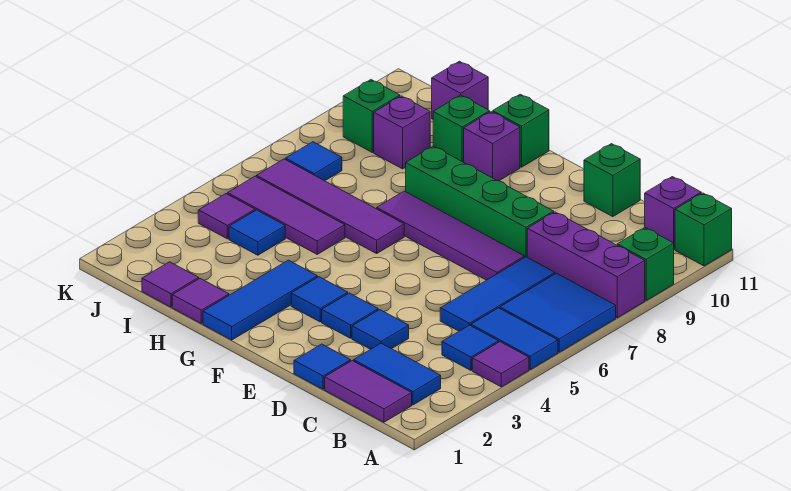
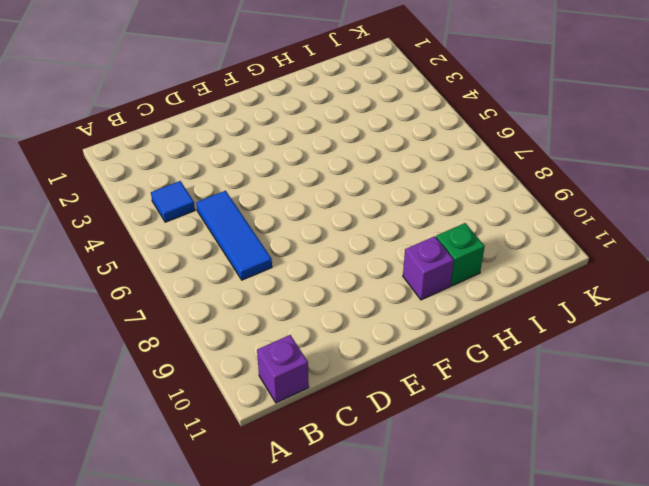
none -> purple 1x1 tile [472,342,529,387]
none -> blue 1x2 tile [471,308,558,369]
none -> blue 2x2 tile [500,273,616,352]
none -> purple 1x3 brick [527,212,645,318]

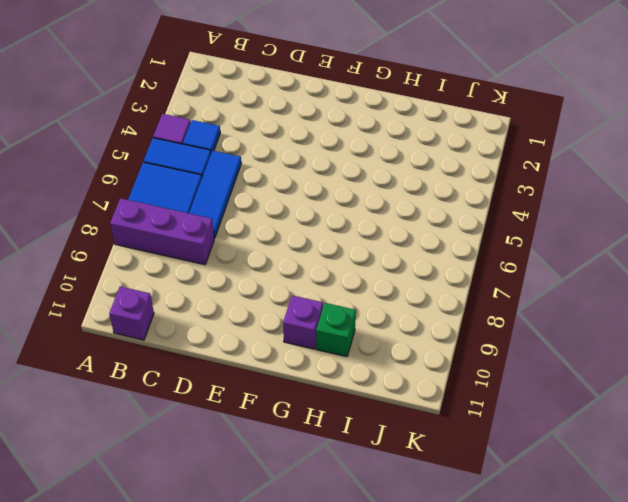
none -> green 1x1 brick [617,228,674,300]
none -> green 1x1 brick [675,193,732,266]
none -> purple 1x2 tile [325,361,412,422]
none -> blue 1x2 tile [354,343,441,405]

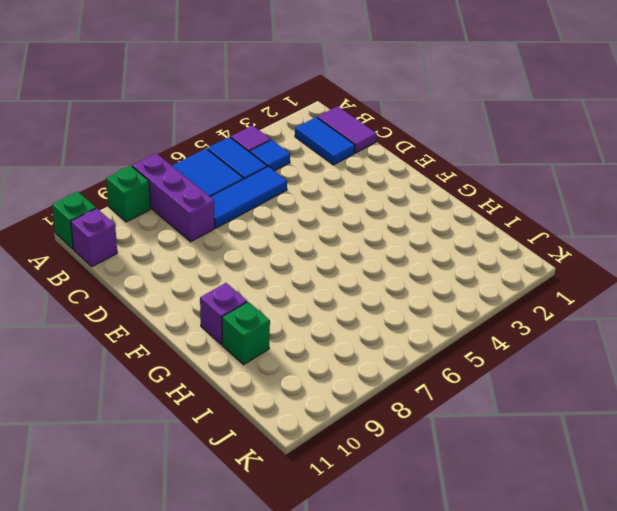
none -> blue 1x1 tile [294,344,351,389]
none -> blue 1x1 tile [352,310,409,349]
none -> purple 1x4 tile [377,191,525,280]
none -> green 1x4 brick [406,146,554,257]

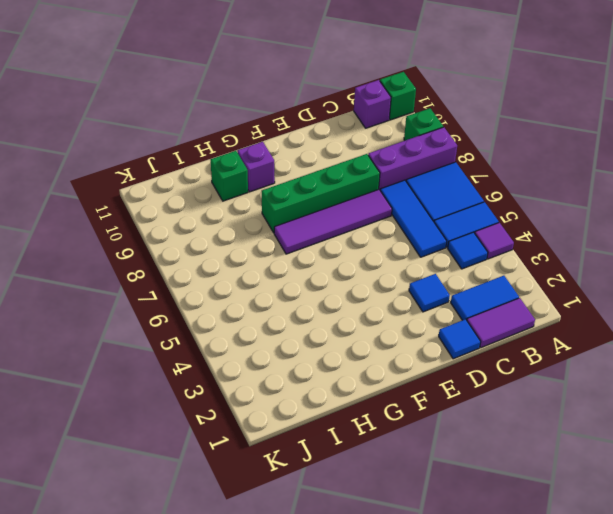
none -> green 1x1 brick [584,144,640,217]
none -> blue 1x1 tile [322,293,378,338]
none -> blue 1x1 tile [291,277,348,322]
none -> blue 1x3 tile [203,260,317,340]

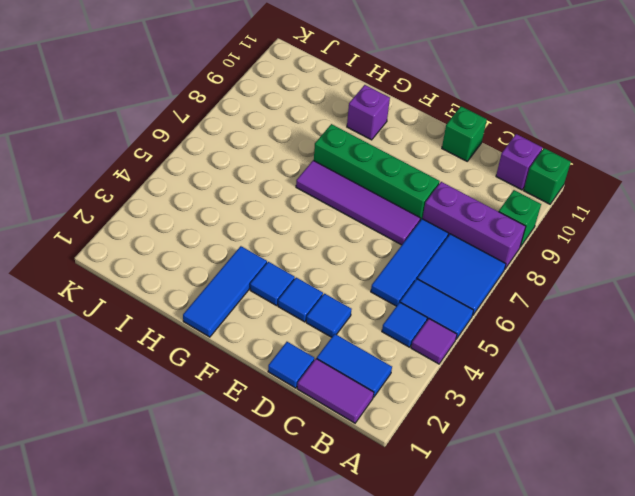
none -> purple 1x4 tile [256,159,404,254]
none -> green 1x1 brick [493,94,549,167]
none -> purple 1x1 tile [172,278,229,323]
none -> purple 1x3 tile [227,176,345,254]

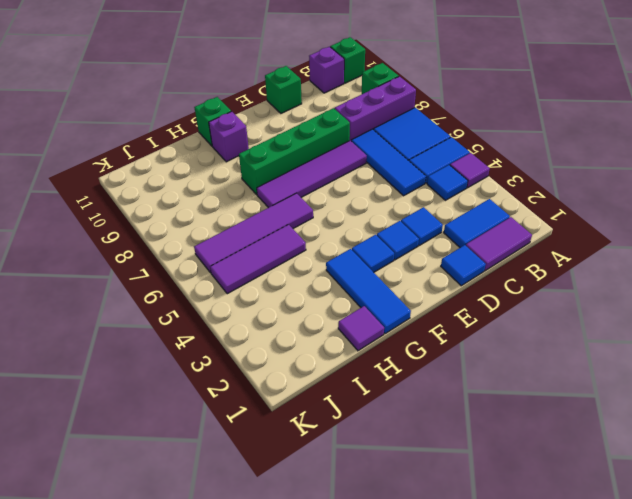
none -> green 1x1 brick [433,95,490,162]
none -> purple 1x1 tile [142,262,199,307]
none -> blue 1x1 tile [229,210,285,255]
none -> purple 1x1 brick [374,96,430,169]

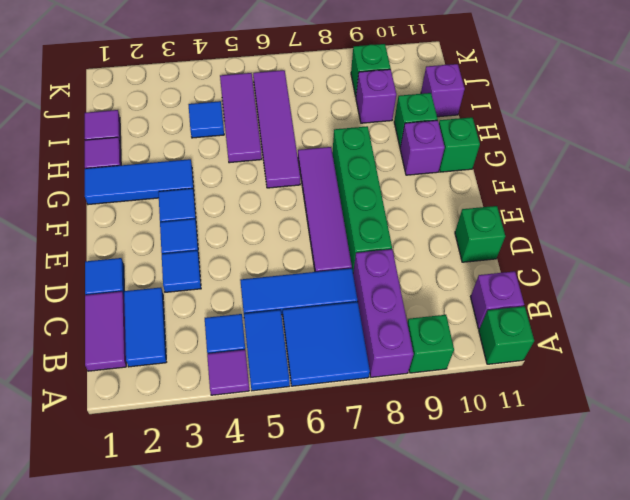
none -> purple 1x1 tile [198,194,255,239]
none -> blue 1x1 tile [285,142,342,181]

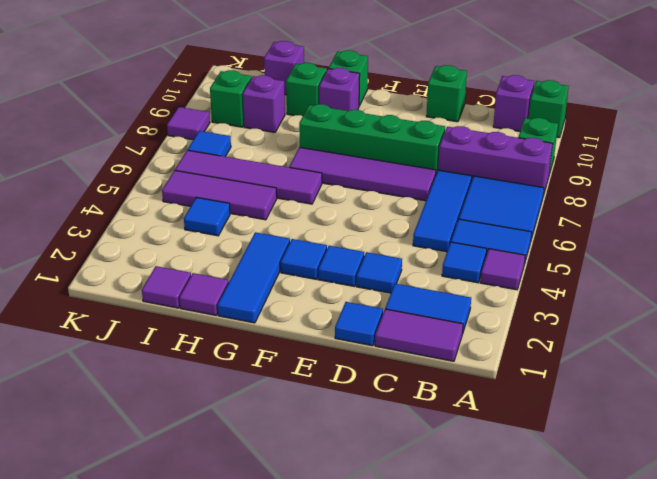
purple 1x1 tile [167,107,210,140] -> purple 1x1 tile moved to [198,194,255,239]

